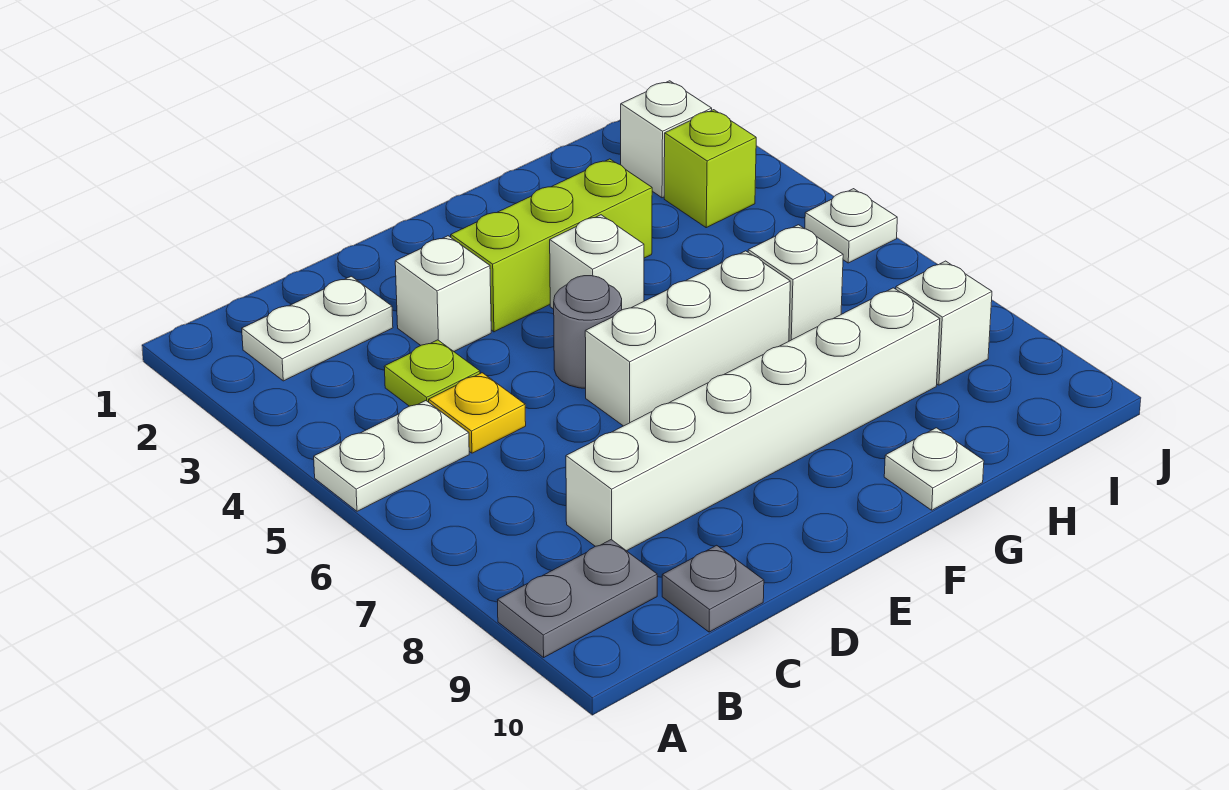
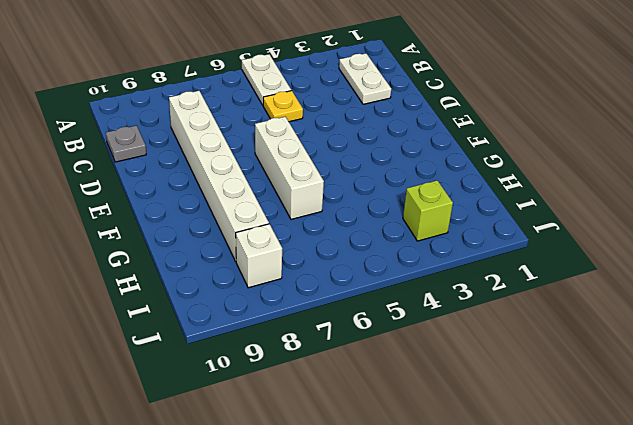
none -> grey 1x2 plate [498,540,657,657]
none -> lime 1x1 plate [384,340,480,406]
none -> white 1x1 brick [395,236,491,351]

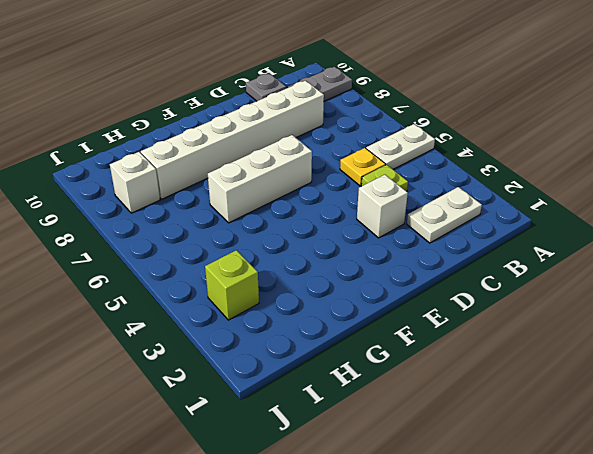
none -> lime 1x3 brick [451,159,652,332]
none -> grey 1x1 round brick [554,276,622,388]
none -> white 1x1 brick [550,215,644,310]

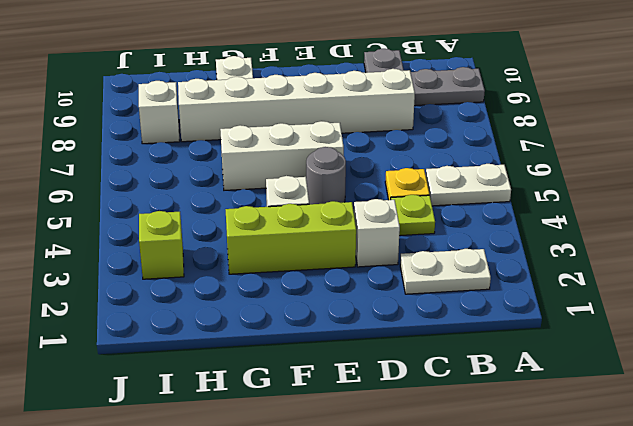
none -> white 1x1 brick [748,225,843,341]
none -> white 1x1 brick [621,81,712,198]
none -> white 1x1 plate [805,189,897,263]

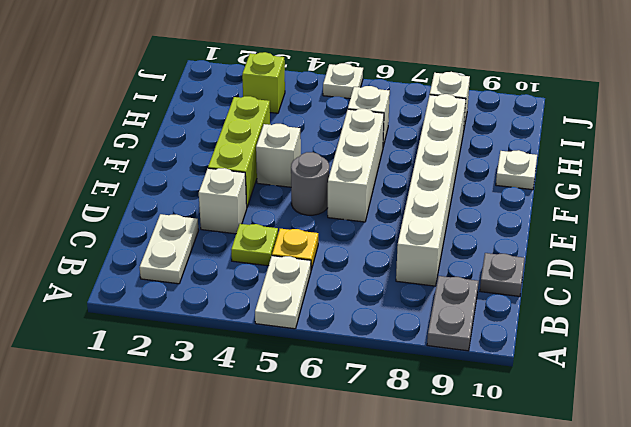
none -> white 1x1 brick [621,81,712,198]

